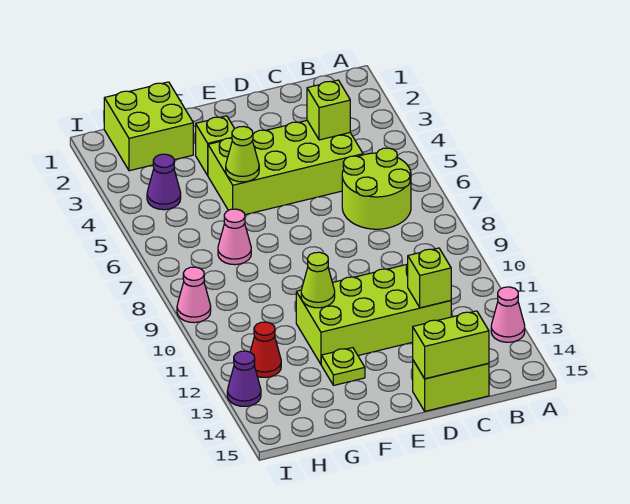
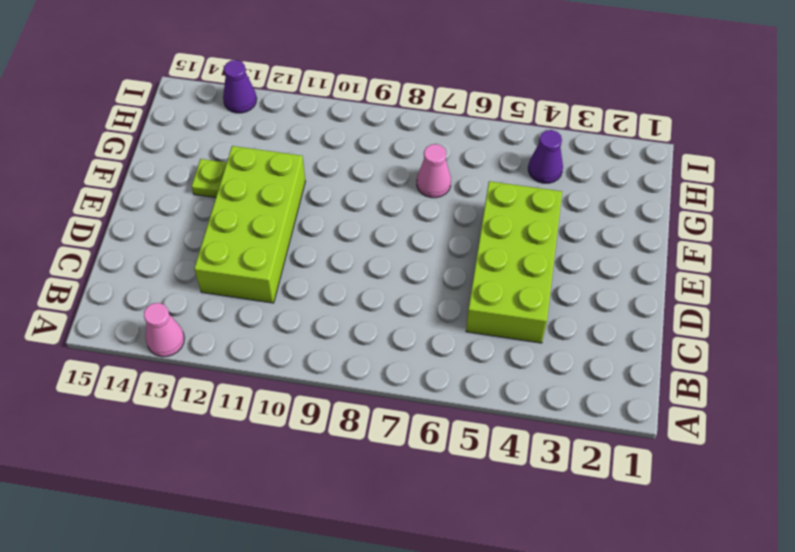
none -> lime 2x2 round brick [342,148,411,229]
none -> lime 1x2 brick [413,361,489,411]
none -> lime 1x1 brick [196,116,235,175]

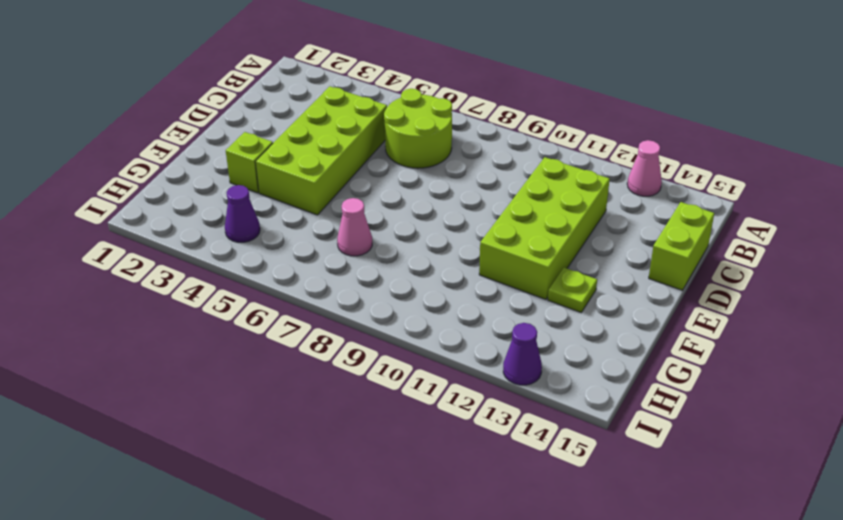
none -> lime 2x2 brick [104,82,193,171]
none -> red 1x1 cone [250,322,281,377]
none -> pink 1x1 cone [177,267,211,323]

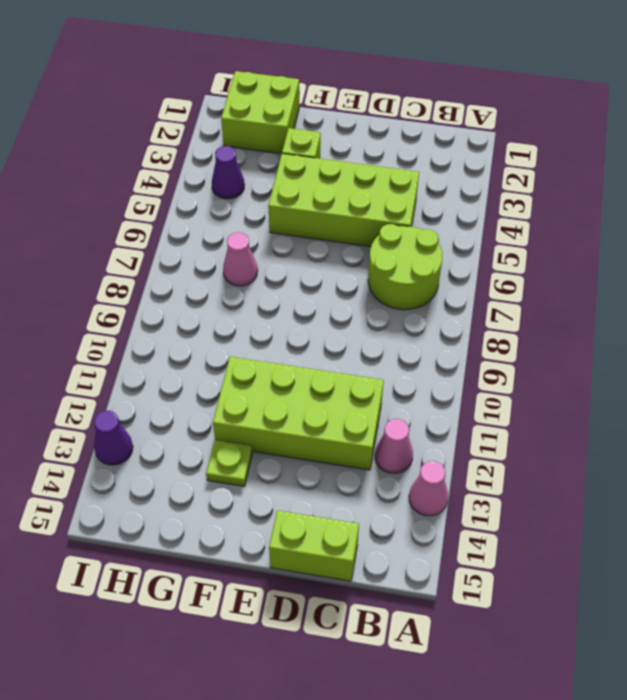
pink 1x1 cone [375,419,413,473] -> pink 1x1 cone moved to [177,267,211,323]
none -> red 1x1 cone [250,322,281,377]
none -> lime 1x1 brick [307,80,350,140]
none -> lime 1x1 brick [408,248,451,308]

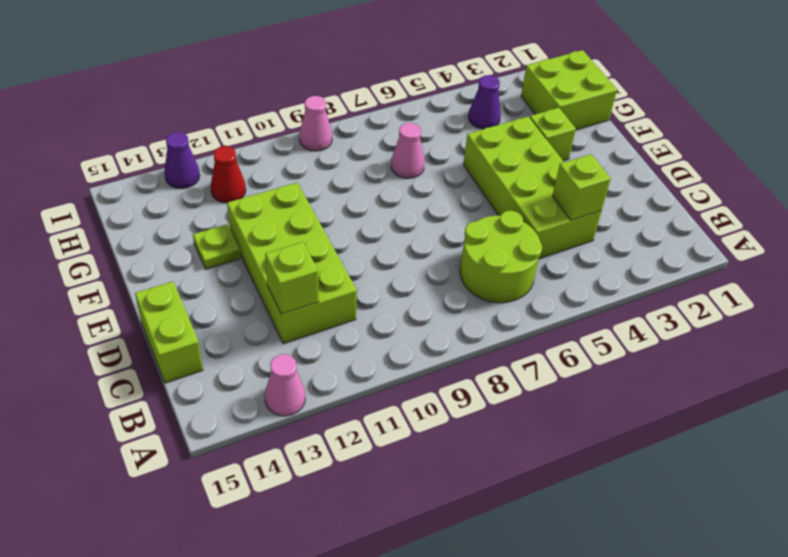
none -> lime 1x2 brick [413,311,489,379]
none -> lime 1x1 cone [226,127,259,182]
none -> lime 1x1 cone [301,252,335,308]

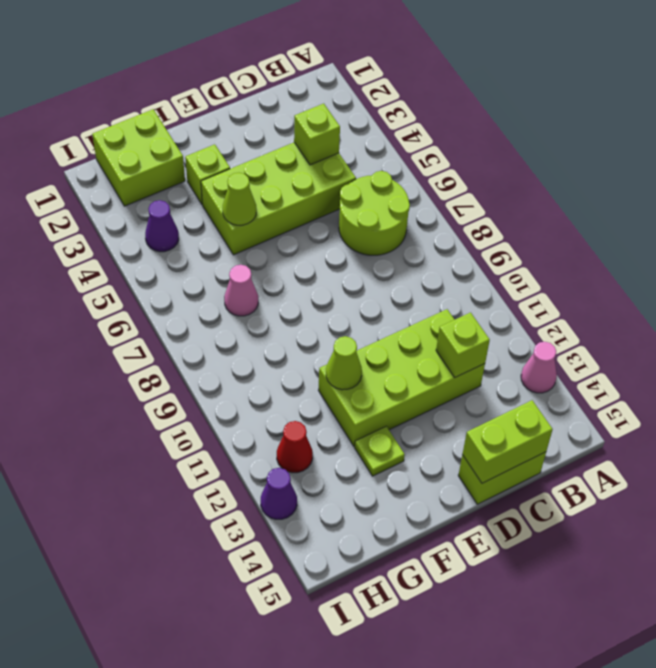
none -> pink 1x1 cone [177,267,211,323]

